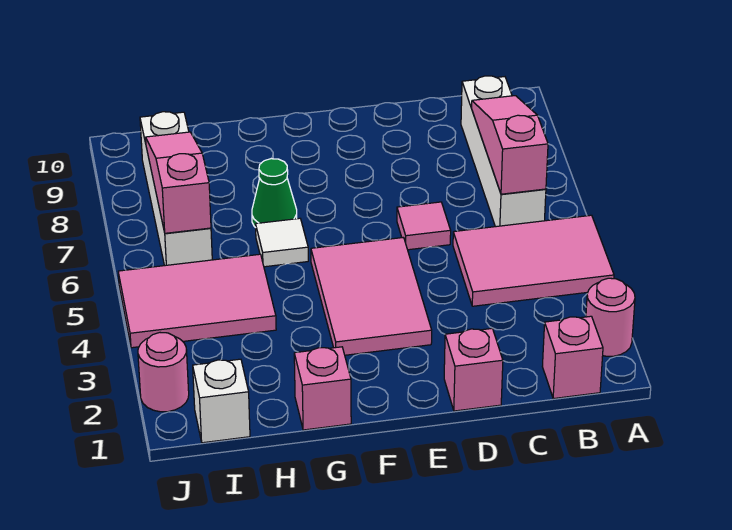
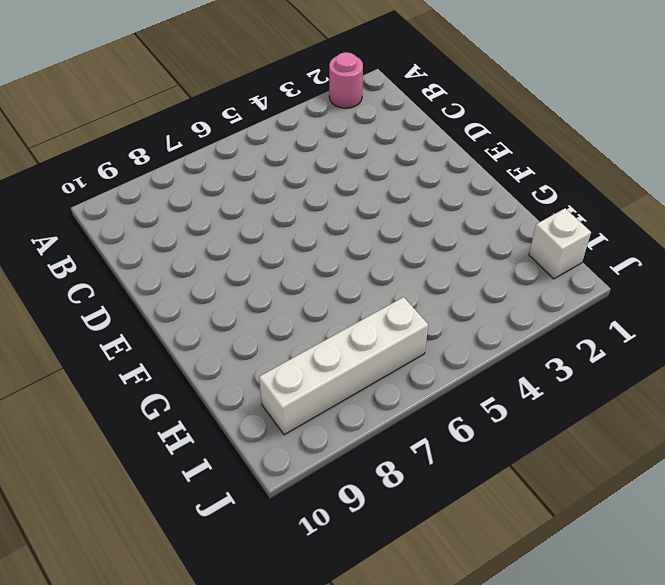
none -> pink 2x3 tile [453,215,614,306]
none -> pink 1x1 brick [542,316,603,399]
none -> white 1x4 brick [461,76,546,227]

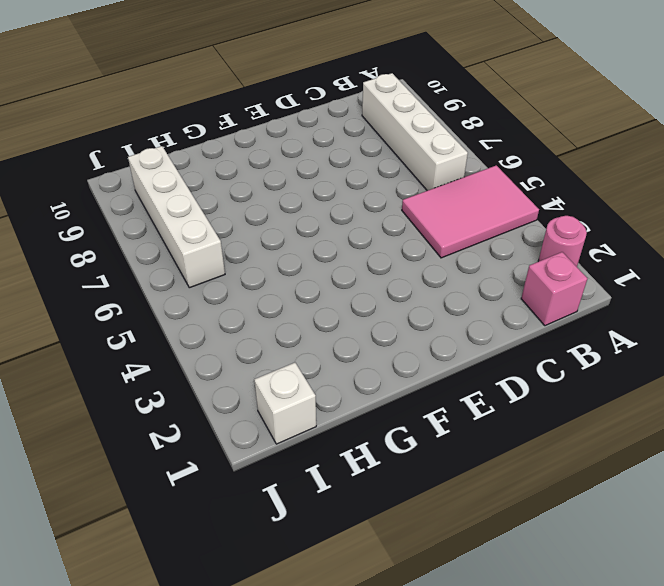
none -> pink 1x1 brick [444,329,503,411]
none -> pink 1x1 tile [397,202,451,250]
none -> pink 2x3 tile [311,238,432,355]

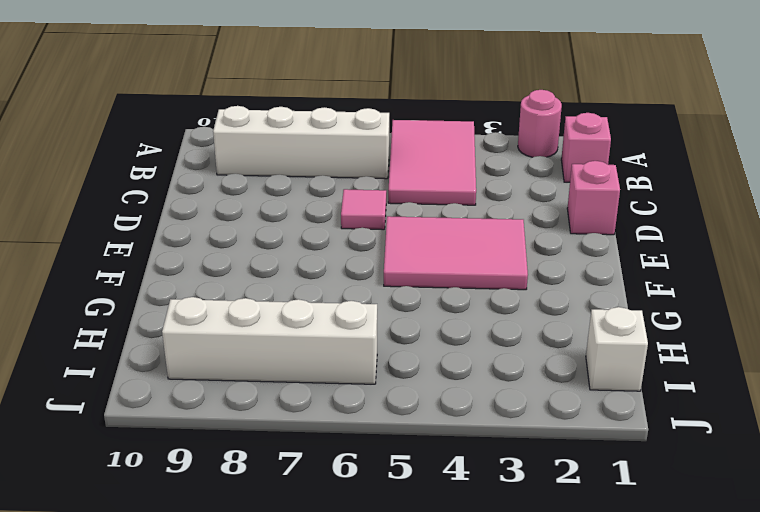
none -> pink 1x1 brick [294,347,351,430]
none -> white 1x1 tile [256,218,308,267]
none -> green 1x1 cone [252,159,297,228]

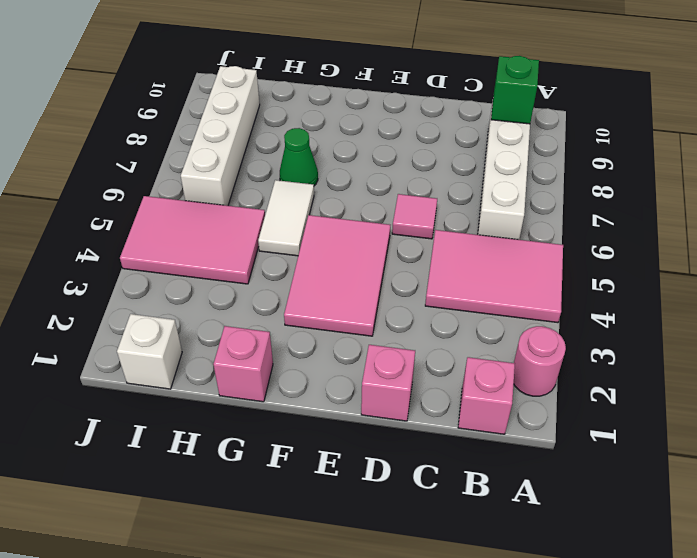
green 1x1 brick [491,56,539,124] -> none
white 1x2 tile [258,180,314,256] -> white 1x1 tile [256,218,308,267]
none -> pink 1x1 round brick [138,333,189,412]
none -> pink 1x3 slope [472,96,548,194]
none -> pink 1x3 slope [146,132,211,233]

